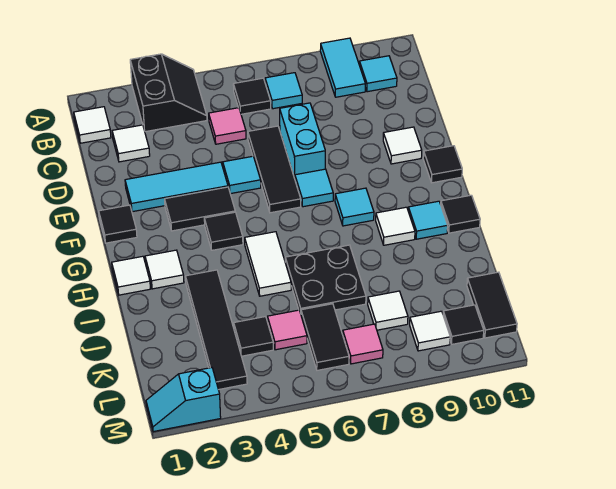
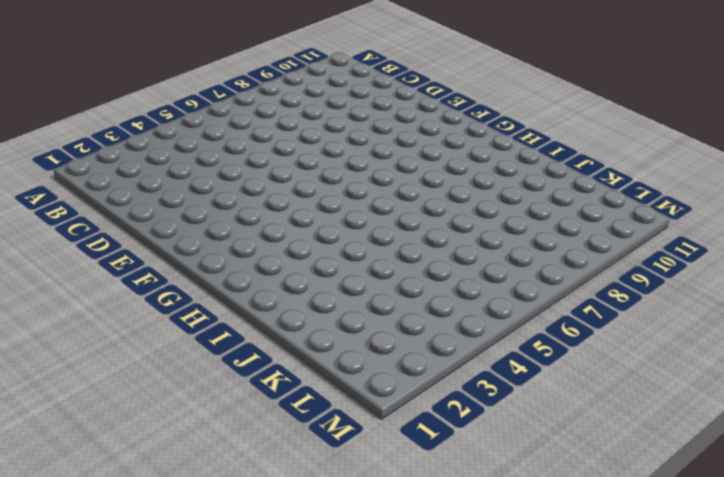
none -> black 2x2 slope [130,54,207,132]
none -> cyan 1x2 tile [320,38,365,97]
none -> white 1x1 tile [74,107,111,143]
none -> black 1x1 tile [233,78,271,114]

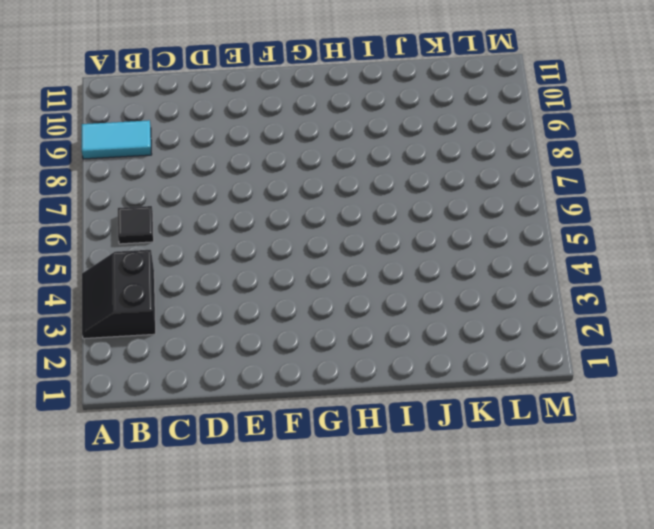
black 2x2 slope [82,250,156,339] -> black 2x2 slope turned to [130,54,207,132]
none -> white 1x1 tile [74,107,111,143]
none -> cyan 1x1 tile [265,73,302,109]
none -> cyan 1x1 tile [359,56,397,92]
none -> white 1x1 tile [112,125,150,162]

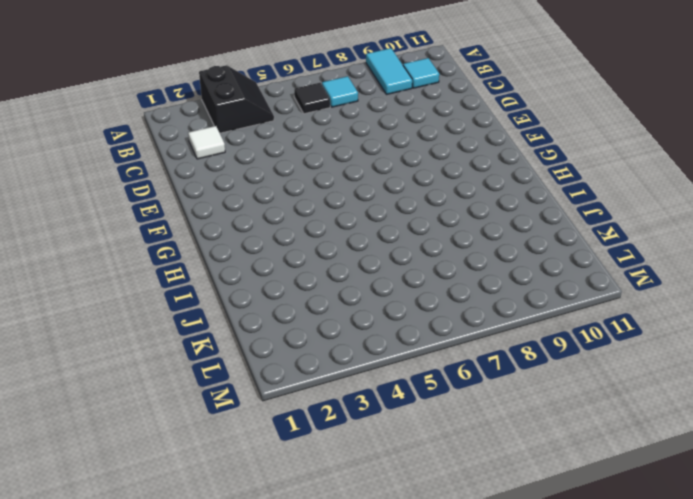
none -> white 1x1 tile [74,107,111,143]
none -> pink 1x1 tile [209,108,246,144]
none -> black 1x3 tile [248,126,301,213]
none -> cyan 1x2 brick [280,103,325,178]

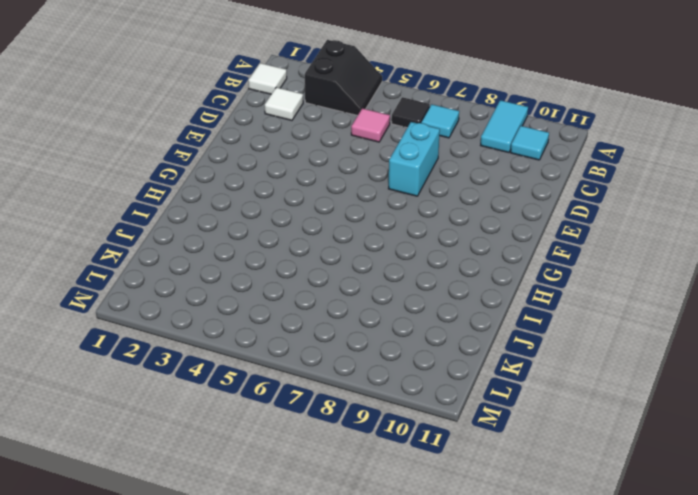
none -> black 1x3 tile [248,126,301,213]
none -> cyan 1x3 tile [125,162,228,212]
none -> cyan 1x1 tile [223,156,261,194]
none -> white 1x1 tile [383,127,422,164]

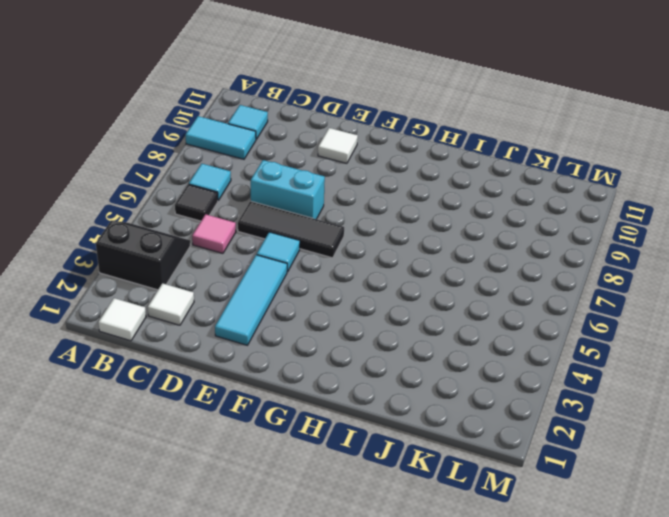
none -> black 1x1 tile [99,205,137,243]
none -> black 1x2 tile [165,187,235,231]
none -> cyan 1x1 tile [295,169,333,207]
none -> black 1x1 tile [423,146,462,183]

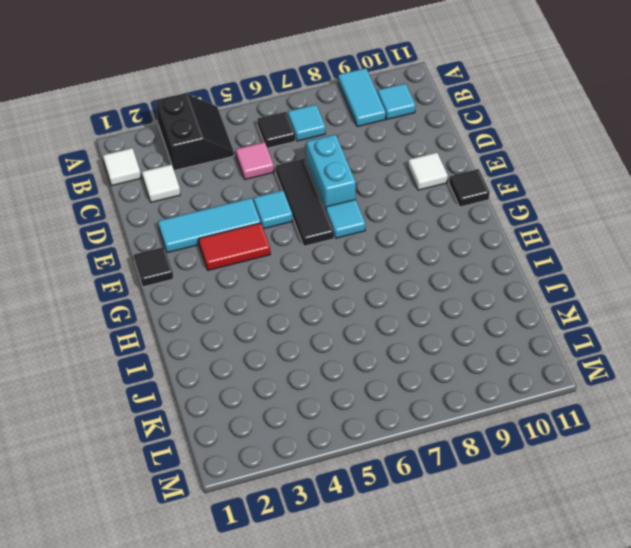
red 1x2 tile [199,223,270,270] -> black 1x2 tile [165,187,235,231]
none -> black 1x1 tile [204,212,243,250]
none -> cyan 1x1 tile [335,188,374,226]
none -> white 1x1 tile [112,256,150,295]
none -> white 1x1 tile [145,250,184,289]

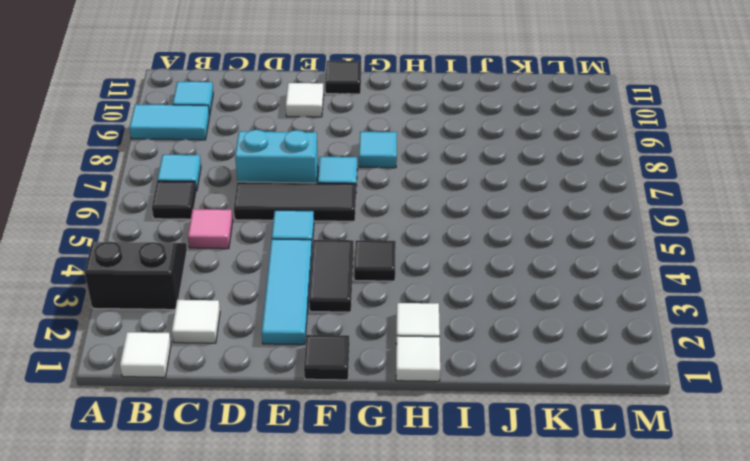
none -> white 1x2 tile [245,232,291,296]
none -> white 1x1 tile [376,207,415,245]
none -> cyan 1x1 tile [408,201,448,239]
none -> black 1x1 tile [441,195,480,233]

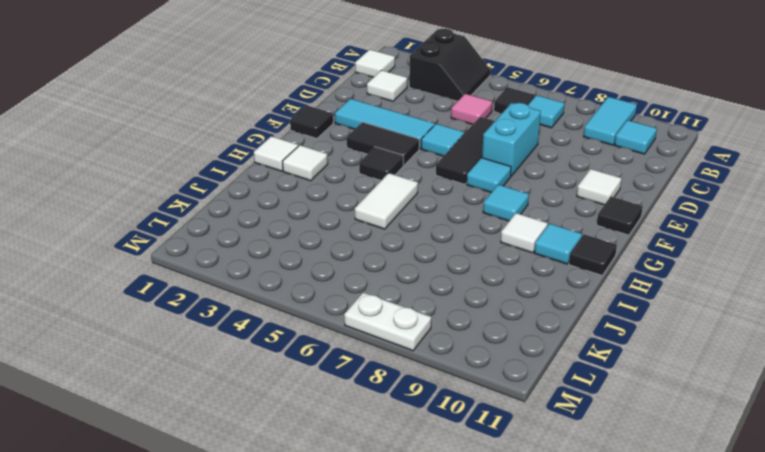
white 1x2 plate [344,292,431,351] -> none
none -> black 1x4 tile [185,270,247,390]
none -> black 2x2 plate [285,245,366,313]
none -> black 1x1 tile [234,317,273,356]
none -> pink 1x1 tile [267,310,307,350]

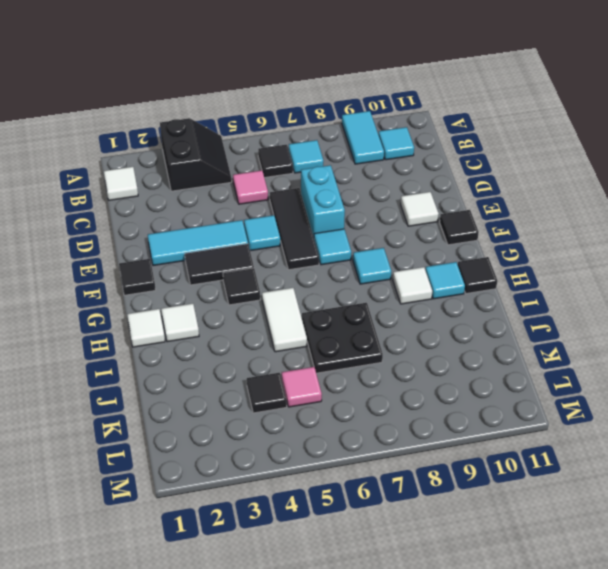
none -> white 1x1 tile [112,125,150,162]
none -> black 1x4 tile [185,270,247,390]
none -> black 1x2 tile [301,304,349,370]
none -> white 1x1 tile [368,291,408,330]

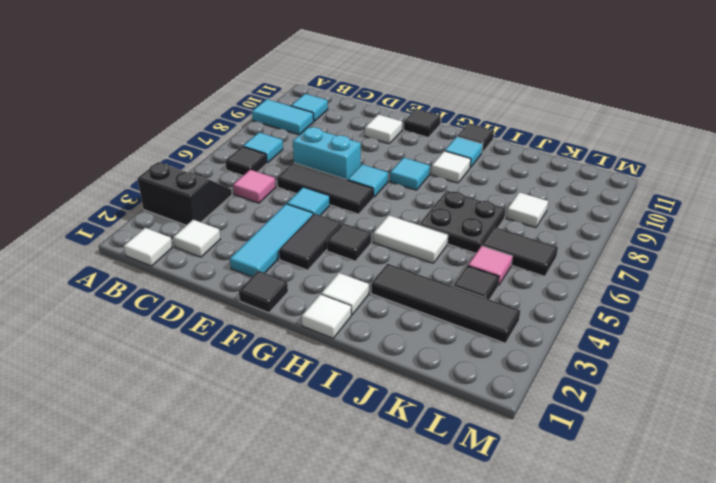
none -> black 1x2 tile [467,272,517,338]
none -> pink 1x1 tile [343,324,383,364]
none -> white 1x1 tile [410,311,450,351]
none -> black 1x1 tile [443,305,484,344]

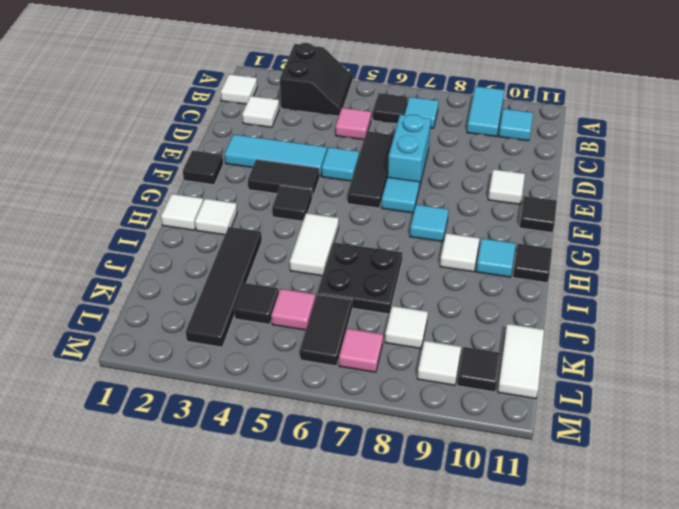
white 1x2 tile [498,324,544,399] -> black 1x2 tile [467,272,517,338]
none -> cyan 1x2 slope [146,368,221,432]

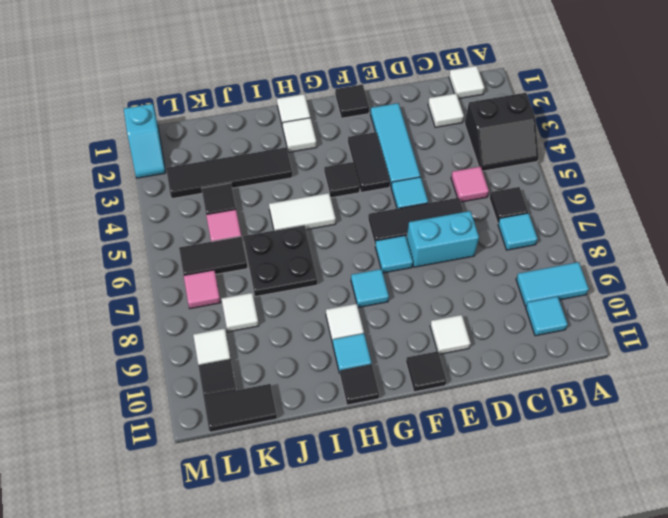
cyan 1x2 slope [124,104,166,178] -> cyan 1x2 slope turned to [146,368,221,432]

